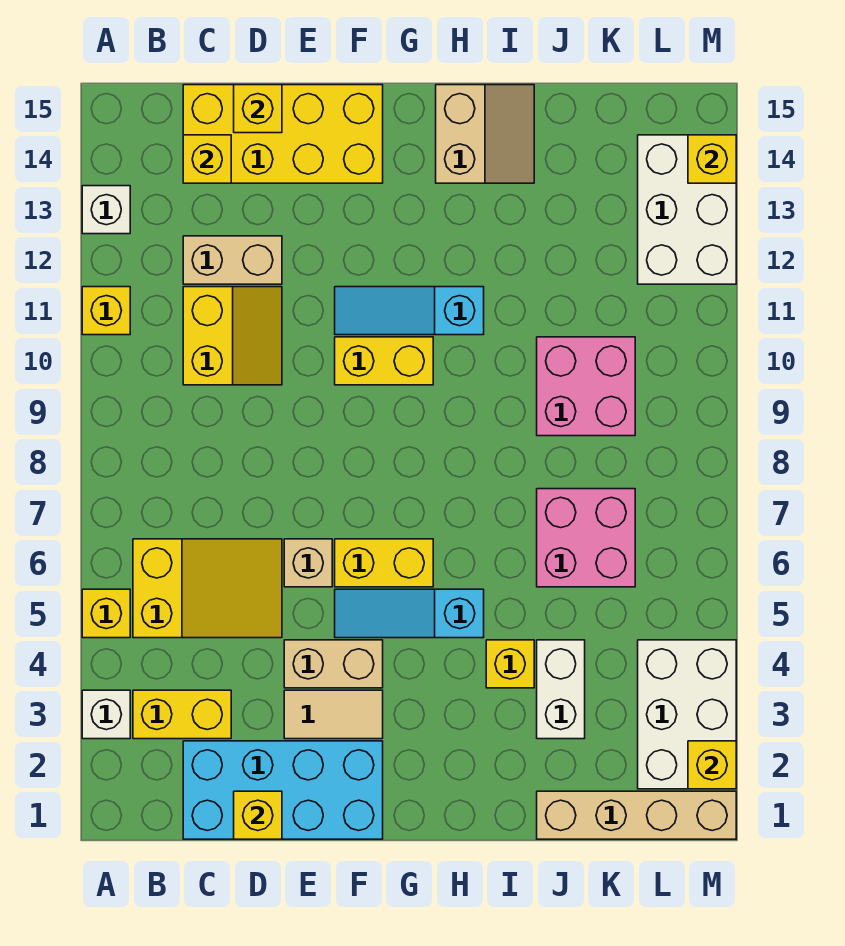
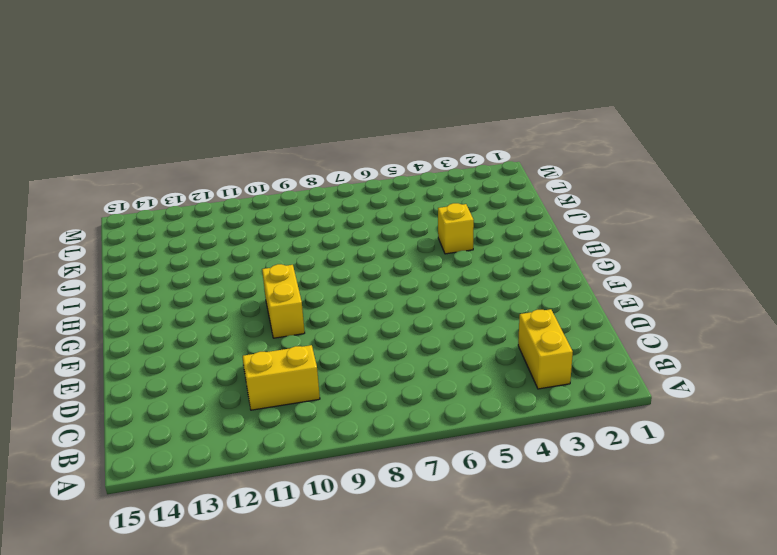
none -> white 1x1 brick [82,690,130,739]
none -> yellow 1x1 brick [82,589,130,638]
none -> yellow 1x1 brick [82,287,130,335]
none -> white 1x1 brick [82,186,130,234]

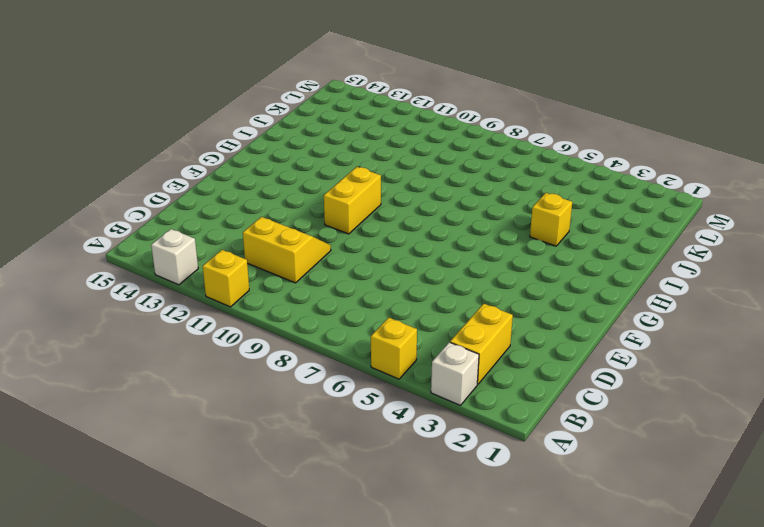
none -> yellow 2x3 slope [133,539,282,638]
none -> cyan 2x4 brick [183,741,383,839]
none -> tan 1x2 brick [183,236,282,284]
none -> yellow 2x4 brick [183,85,383,183]

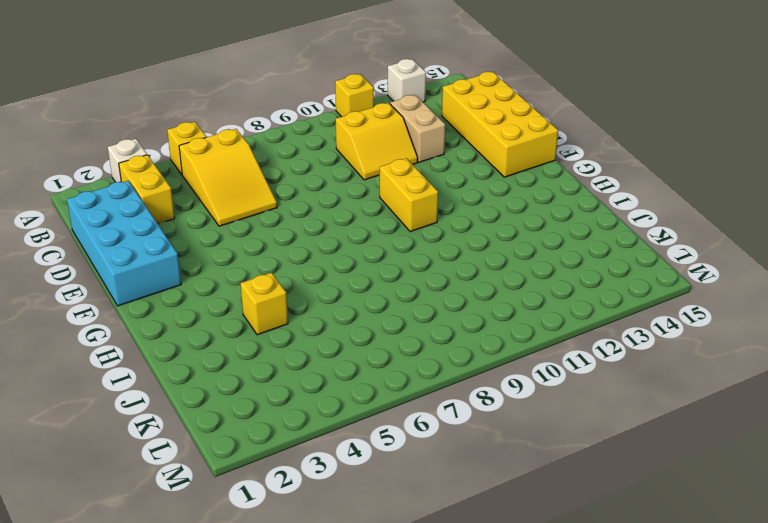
none -> tan 1x2 tile [284,690,383,739]
none -> tan 1x2 brick [284,640,383,688]
none -> tan 1x1 brick [284,539,332,587]
none -> cyan 1x3 slope [335,589,484,638]

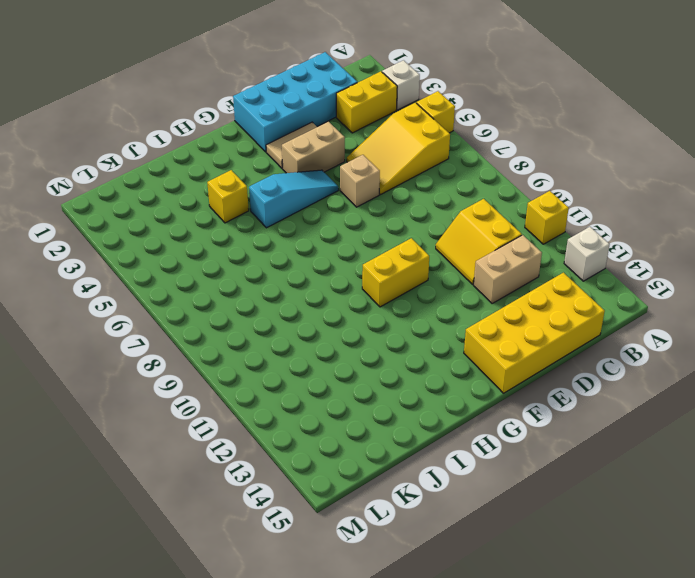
none -> yellow 1x2 brick [335,539,433,587]
none -> cyan 1x3 slope [335,287,484,335]
none -> tan 2x2 slope [436,85,534,183]
none -> tan 1x4 brick [537,791,736,839]

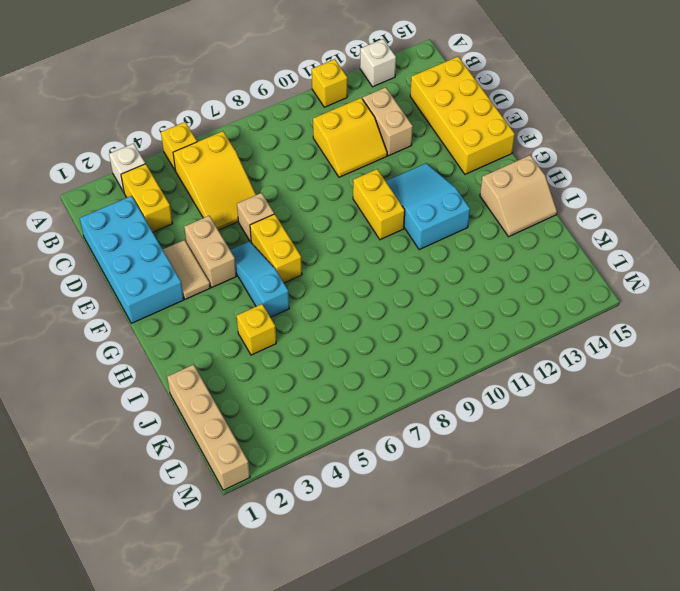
cyan 2x3 slope [386,163,470,250] -> cyan 1x3 slope [335,287,484,335]
none -> white 1x2 brick [537,640,585,739]
none -> pink 2x2 brick [537,489,635,587]
none -> pink 2x2 brick [537,337,635,436]
none -> white 2x3 brick [638,640,736,789]

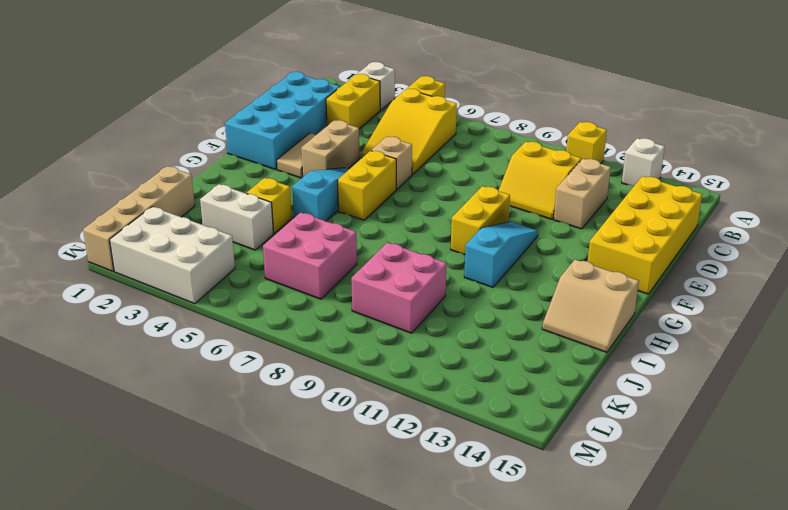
none -> white 2x3 brick [638,135,736,284]
none -> yellow 1x1 brick [183,135,231,183]
none -> yellow 1x1 brick [234,791,282,839]
none -> yellow 1x1 brick [234,85,282,133]

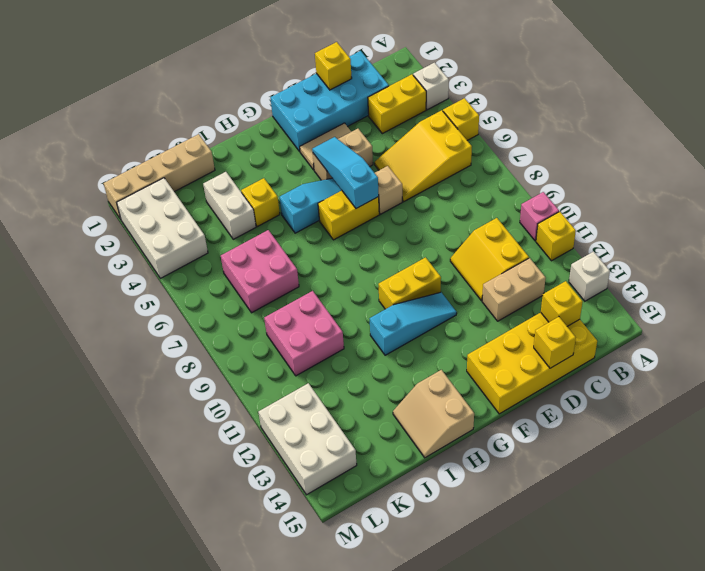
pink 1x1 brick [520,192,559,241] -> none
cyan 1x3 slope [312,137,379,208] -> none
none -> yellow 1x1 brick [688,741,736,789]
none -> yellow 1x1 brick [688,135,736,183]

